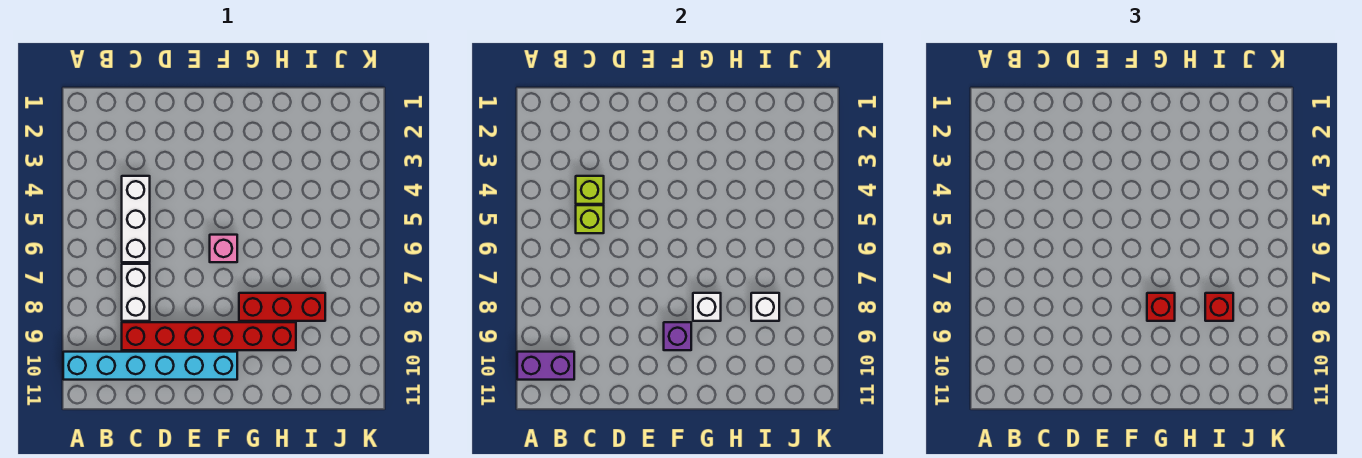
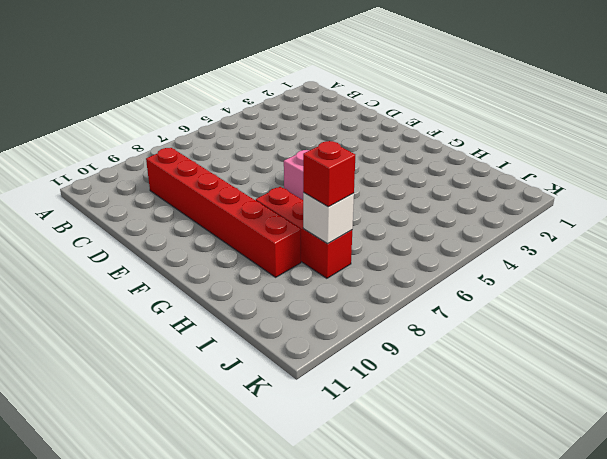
none -> cyan 1x6 brick [63,352,237,380]
none -> white 1x3 brick [122,176,150,262]
none -> white 1x2 brick [122,264,150,321]

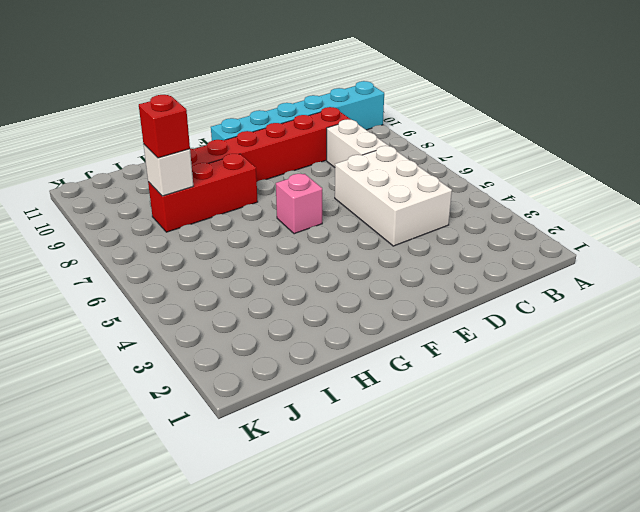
white 2x3 brick [335,146,452,246] -> white 1x3 brick [122,176,150,262]
none -> purple 1x2 brick [517,352,574,380]
none -> lime 1x1 brick [576,176,604,204]
none -> lime 1x1 brick [576,205,604,233]

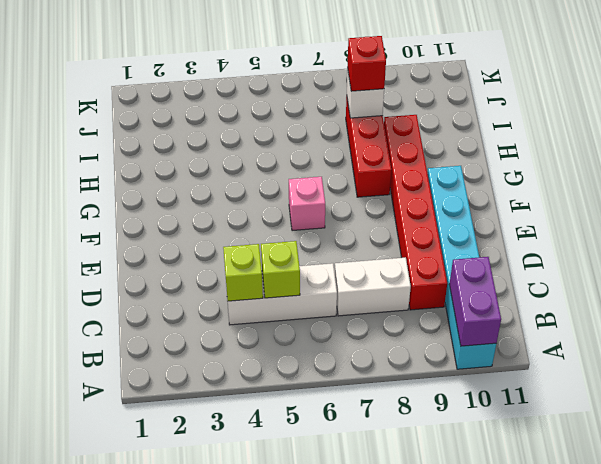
none -> purple 1x1 brick [664,322,691,350]
none -> white 1x1 brick [693,293,721,321]
none -> red 1x1 brick [1147,293,1175,321]

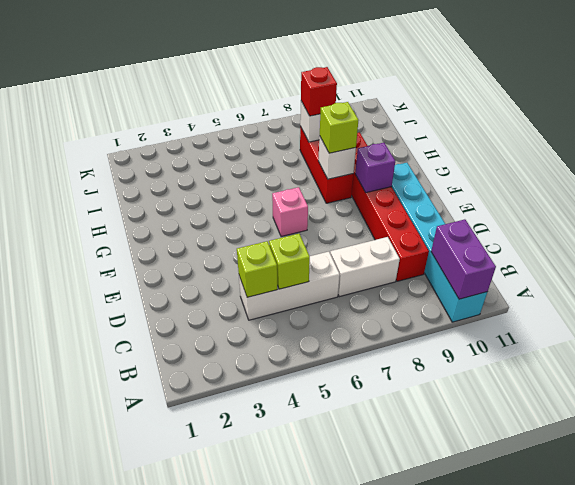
lime 1x1 brick [320,102,358,153] -> red 1x1 brick [1147,293,1175,321]

